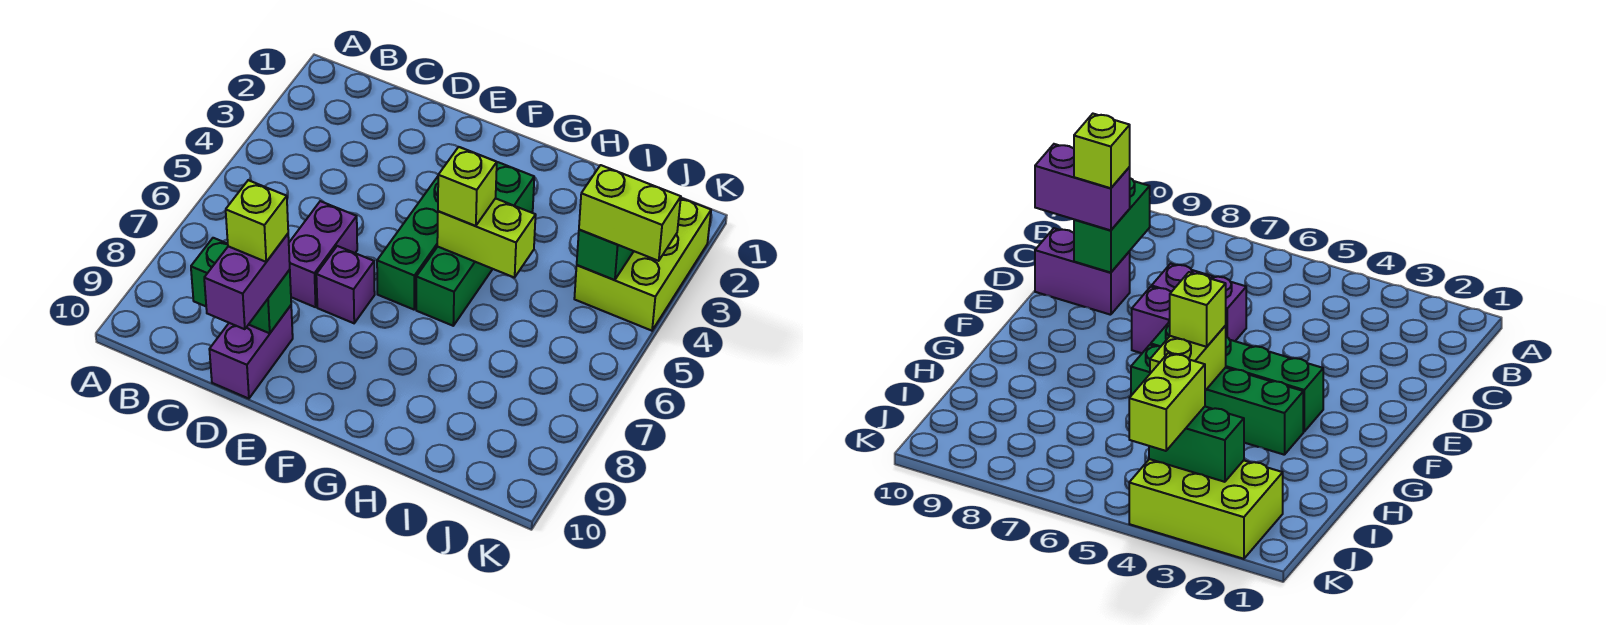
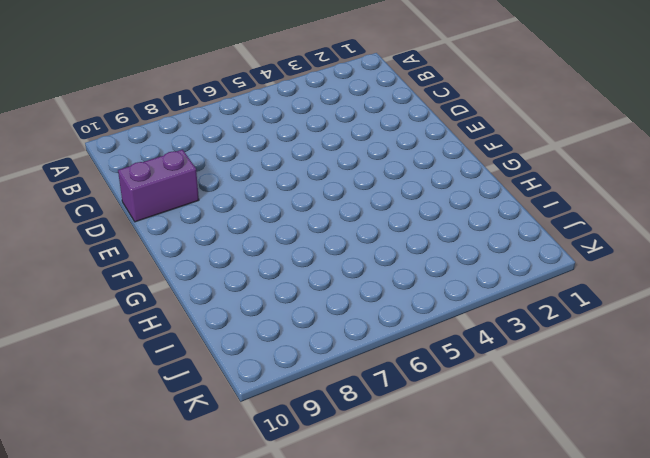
none -> purple 1x2 brick [289,201,357,307]
none -> purple 1x1 brick [316,246,375,323]
none -> green 1x4 brick [377,177,438,310]

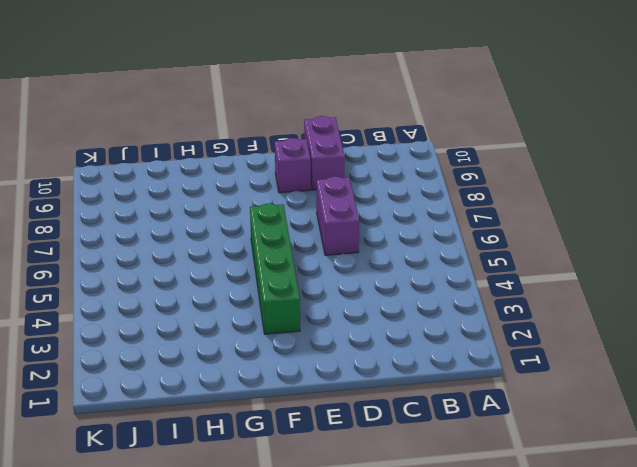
purple 1x1 brick [275,138,311,193] -> purple 1x1 brick moved to [316,246,375,323]
none -> green 1x4 brick [416,162,534,326]
none -> lime 2x3 brick [574,198,711,331]
none -> green 1x2 brick [191,238,291,333]

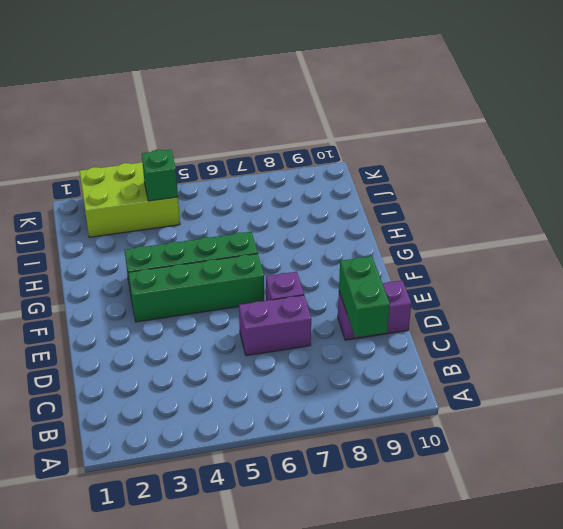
green 1x1 brick [142,150,178,201] -> green 1x2 brick [577,230,634,280]
none -> lime 1x2 brick [437,198,536,278]
none -> purple 1x2 brick [204,234,290,329]
none -> lime 1x1 brick [438,147,497,226]

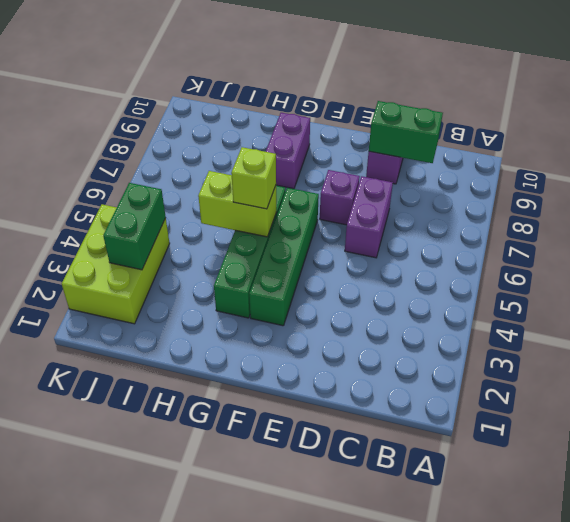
purple 1x2 brick [266,113,310,189] -> purple 1x2 brick moved to [204,234,290,329]
none -> lime 1x2 brick [579,165,681,261]
none -> lime 1x1 brick [226,180,288,262]

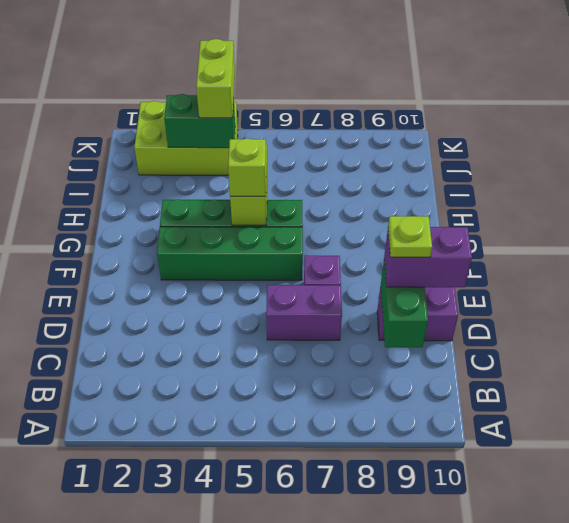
lime 1x1 plate [388,216,432,257] -> lime 1x1 brick [226,180,288,262]

